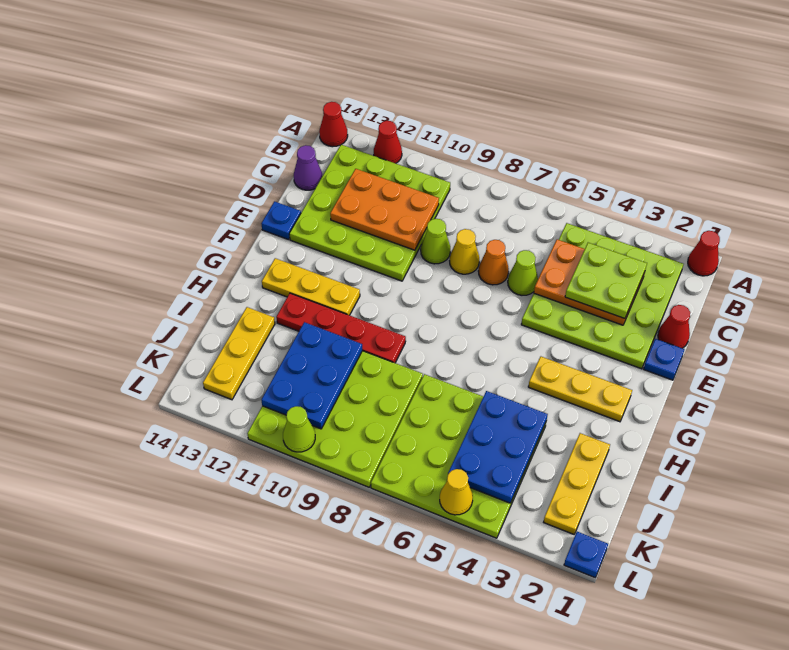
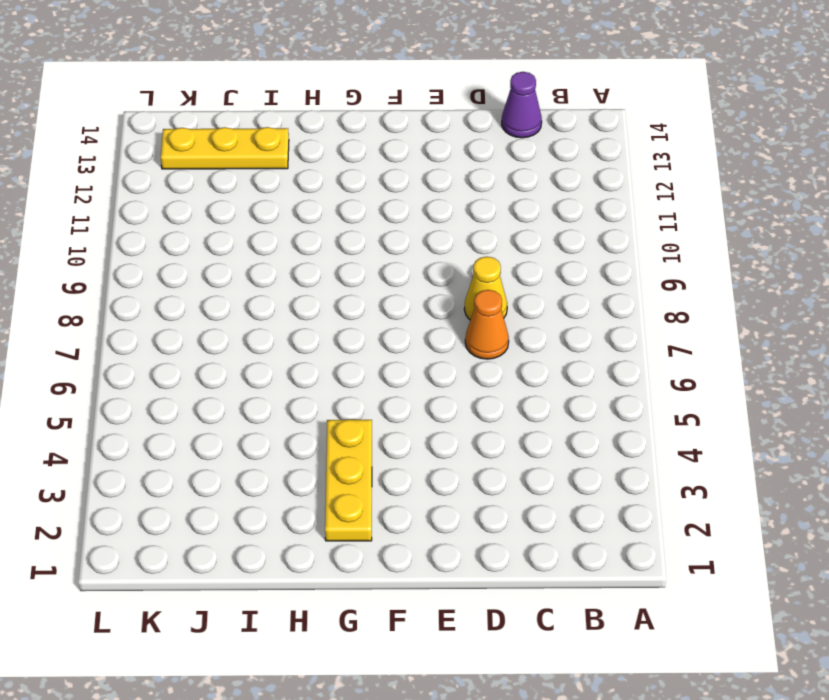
none -> red 1x1 cone [688,231,720,276]
none -> red 1x1 cone [374,121,402,163]
none -> red 1x1 cone [319,102,348,147]

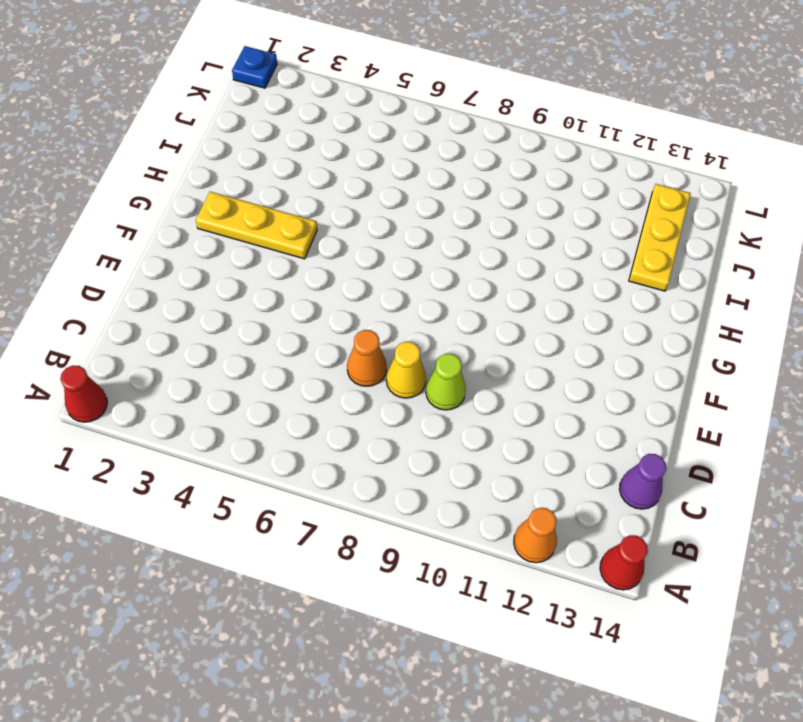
orange 1x1 cone [514,508,557,563] -> red 1x1 cone [374,121,402,163]
none -> lime 4x4 plate [521,223,683,369]
none -> lime 4x4 plate [289,145,450,281]
none -> red 1x1 cone [658,305,690,348]

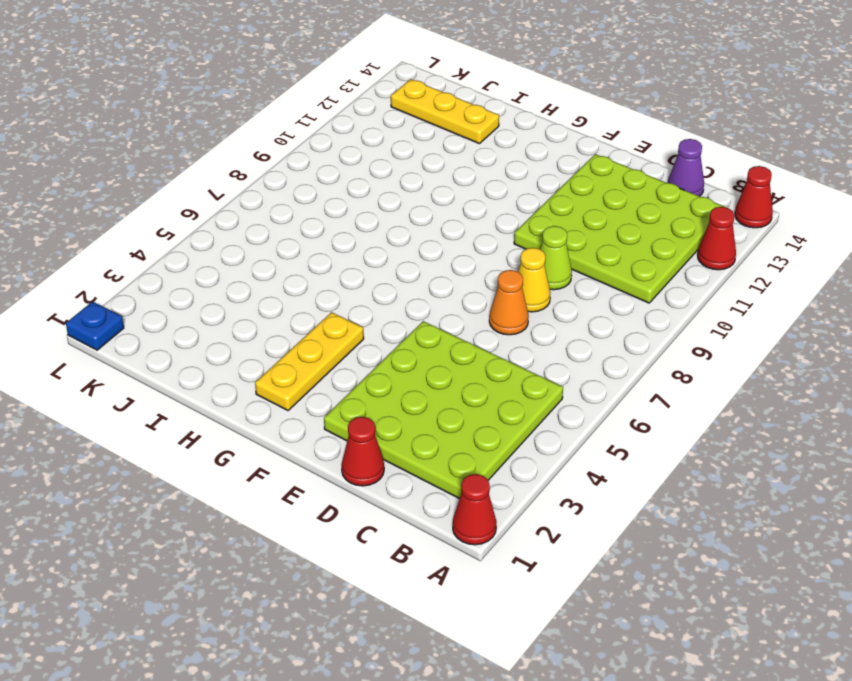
none -> lime 1x1 cone [508,250,538,295]
none -> blue 1x1 plate [644,339,685,380]
none -> blue 1x1 plate [261,201,301,240]

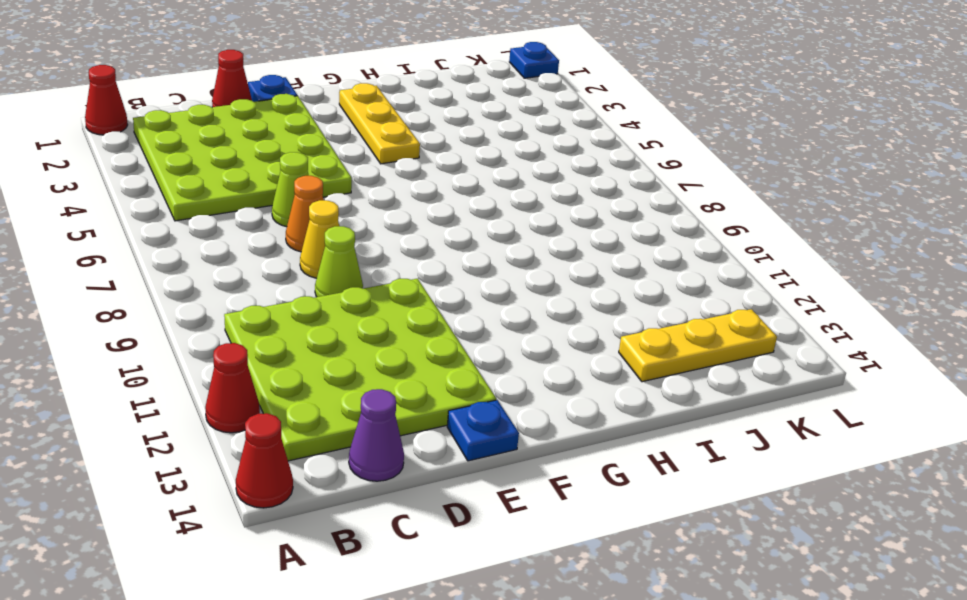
none -> yellow 1x3 plate [262,258,360,315]
none -> red 1x4 plate [276,293,406,363]
none -> yellow 1x3 plate [544,433,610,534]

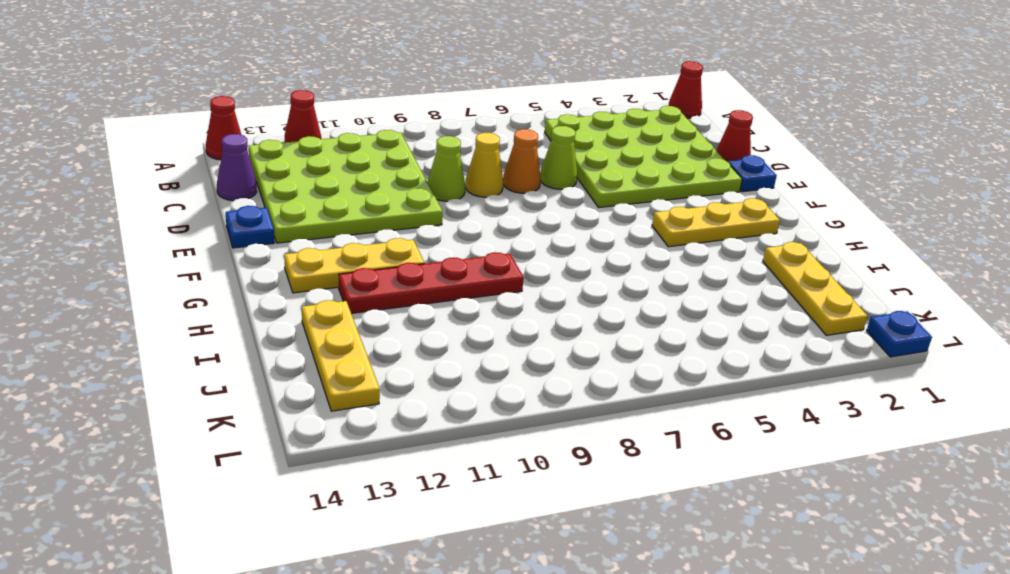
none -> lime 4x4 plate [371,374,546,538]
none -> lime 4x4 plate [247,351,423,487]
none -> orange 2x3 plate [534,239,645,325]

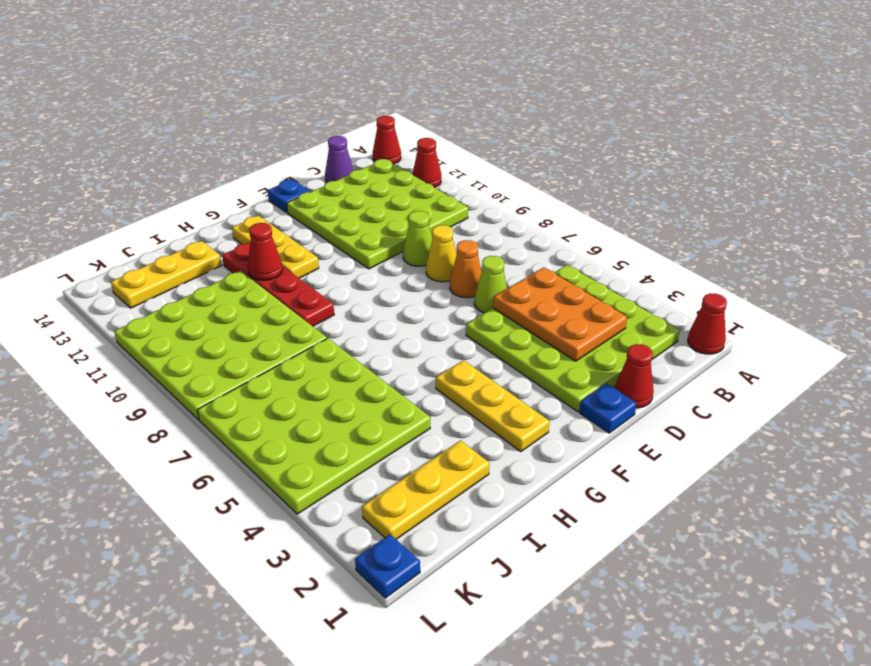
red 1x1 cone [248,223,283,280] -> none
none -> orange 2x3 plate [330,169,439,250]
none -> blue 2x3 plate [448,391,548,503]
none -> blue 2x3 plate [261,322,363,429]

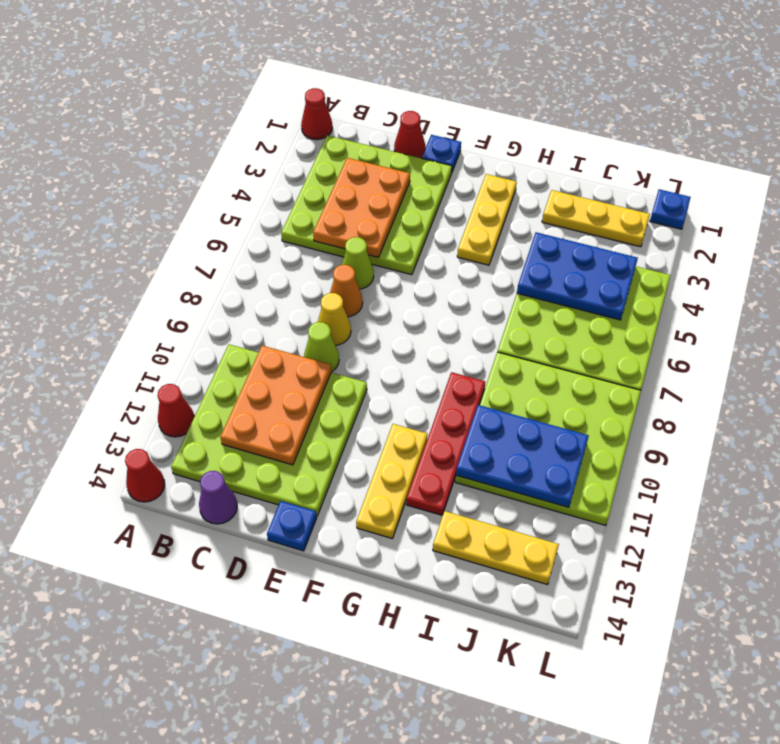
none -> yellow 1x1 cone [440,469,473,515]
none -> lime 1x1 cone [283,406,315,452]
none -> lime 2x2 plate [565,243,647,319]

